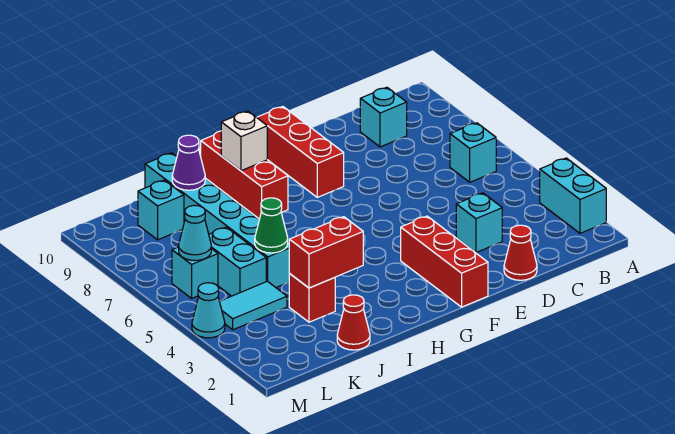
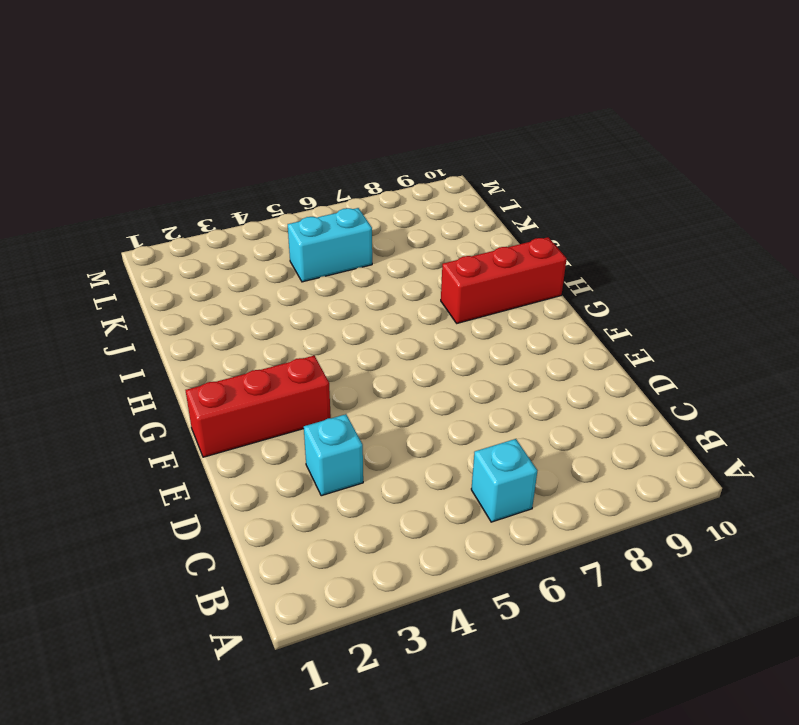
none -> cyan 1x2 brick [540,158,606,233]
none -> cyan 1x1 brick [360,87,407,147]
none -> red 1x1 cone [504,225,537,280]

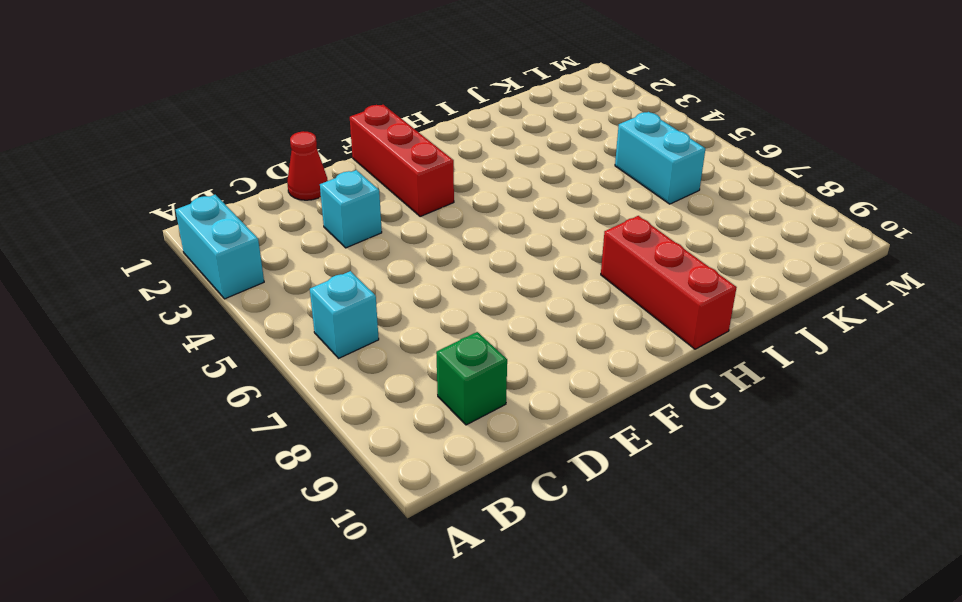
green 1x1 brick [436,332,507,425] -> cyan 1x1 brick [360,87,407,147]
none -> red 1x3 brick [257,106,344,197]
none -> red 1x1 cone [337,295,370,350]
none -> red 1x1 brick [289,274,335,322]

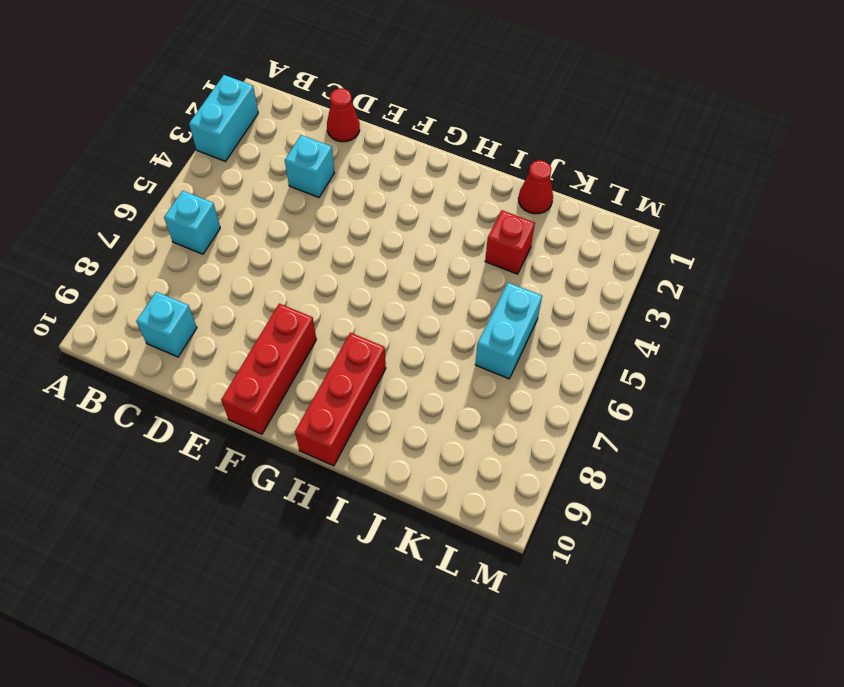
none -> red 1x3 brick [401,216,488,307]
none -> cyan 1x6 brick [145,153,290,287]
none -> cyan 1x2 tile [219,281,287,330]

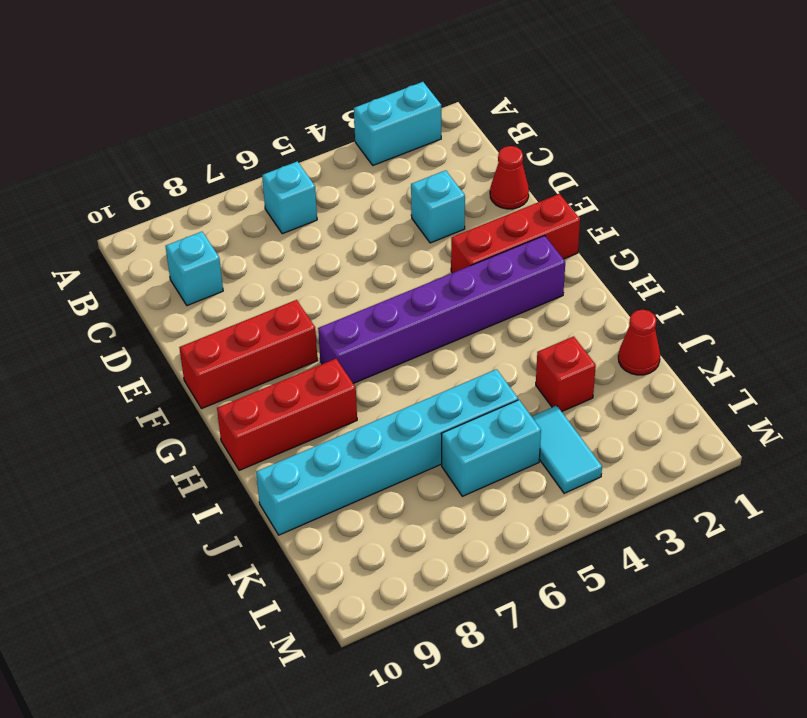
purple 1x6 brick [318,236,565,383] -> none
none -> cyan 1x1 brick [138,180,184,240]
none -> cyan 1x1 brick [172,247,218,298]
none -> cyan 1x1 cone [192,283,225,338]

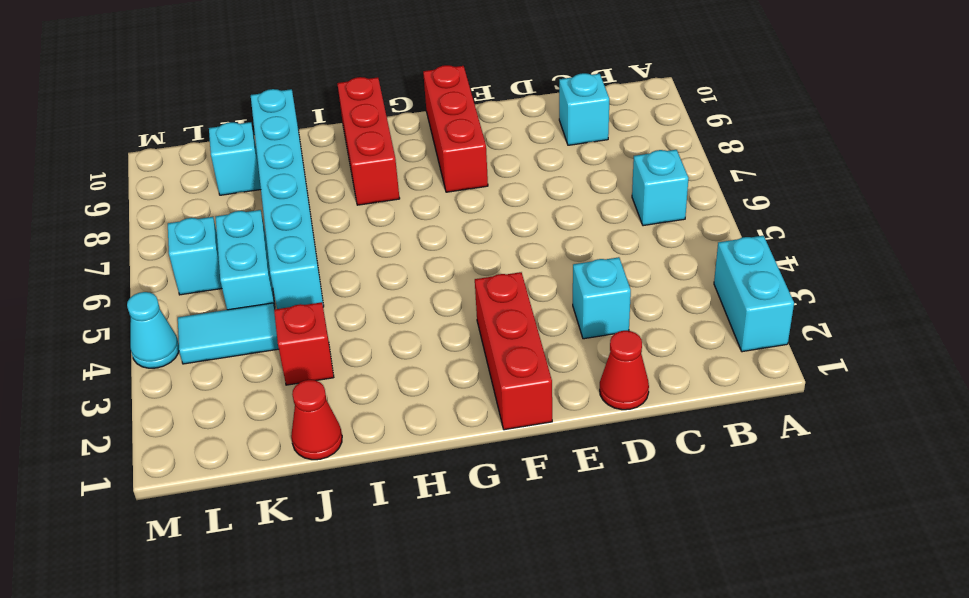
none -> white 1x1 brick [221,111,267,171]
none -> red 1x2 brick [289,217,363,288]
none -> green 1x1 cone [255,198,288,253]

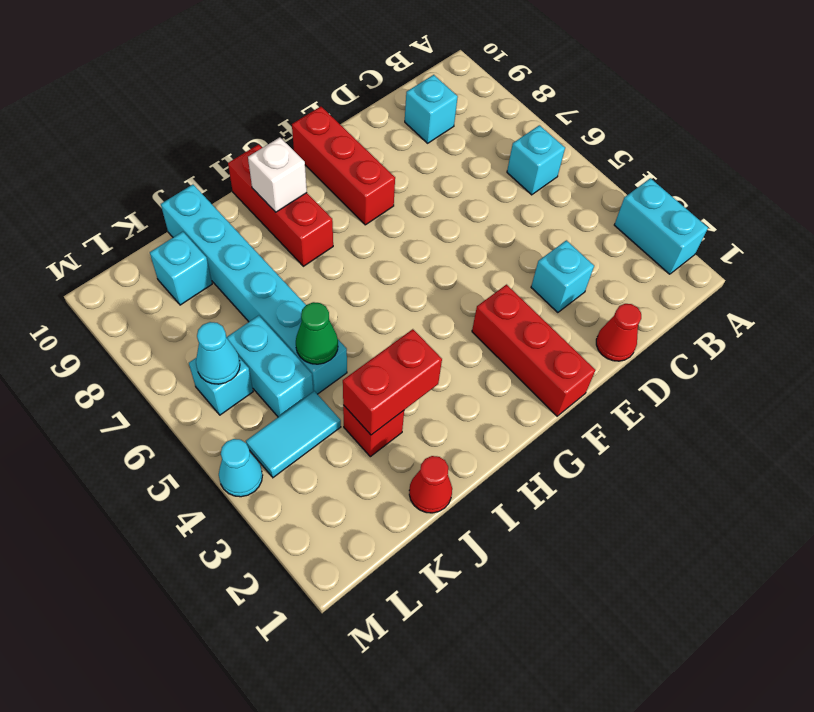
none -> purple 1x1 cone [172,135,205,190]

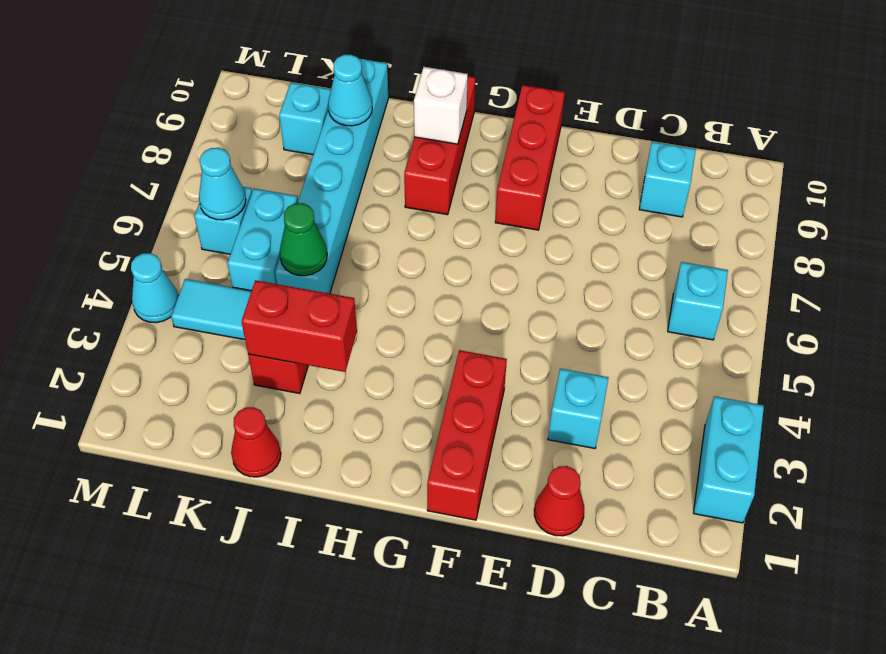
cyan 1x1 cone [328,55,372,126] -> purple 1x1 cone [172,135,205,190]

